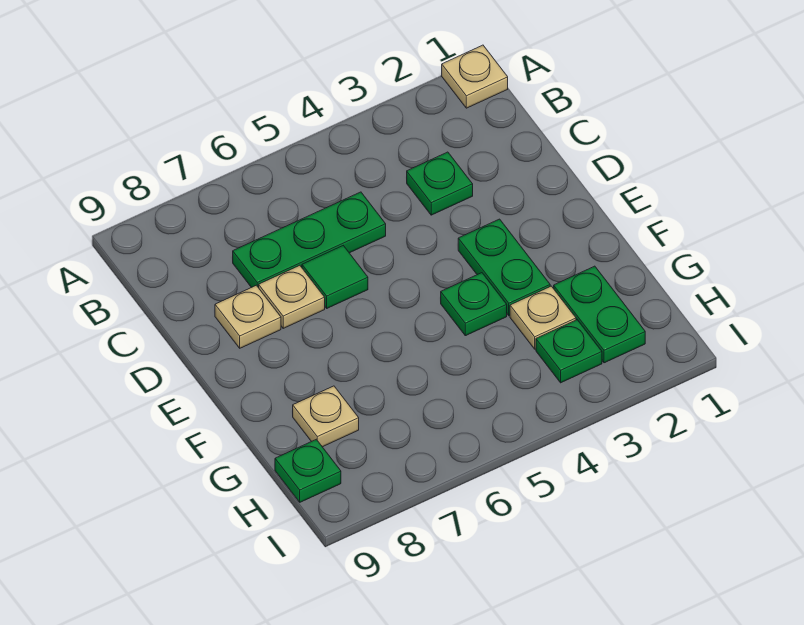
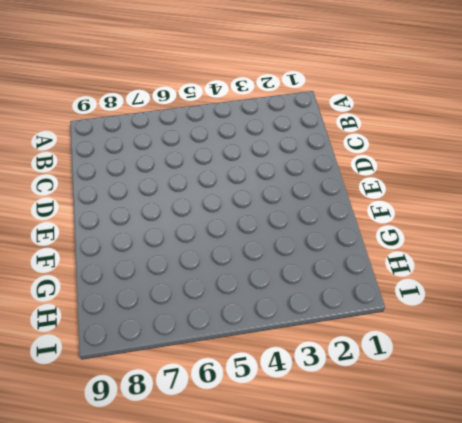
none -> tan 1x1 plate [442,45,508,108]
none -> green 1x1 plate [407,152,473,215]
none -> green 1x3 plate [233,192,386,288]

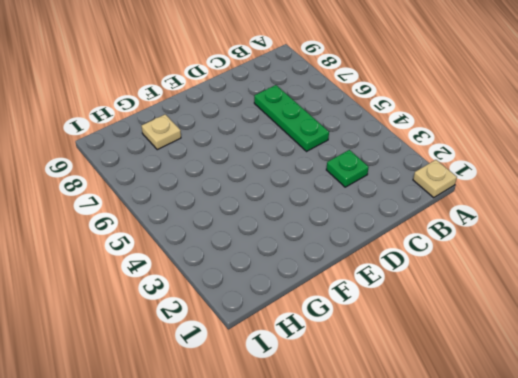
none -> green 1x1 tile [302,246,368,308]
none -> tan 1x1 plate [259,265,325,328]
none -> tan 1x1 plate [215,285,281,348]

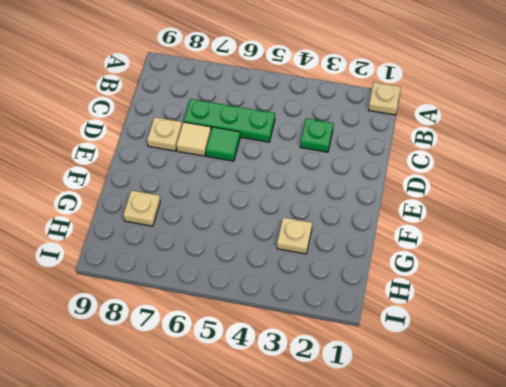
tan 1x1 tile [176,122,211,156] -> tan 1x1 plate [259,265,325,328]
none -> green 1x2 plate [458,219,550,316]
none -> green 1x1 plate [441,273,507,336]
none -> green 1x2 plate [554,266,645,363]

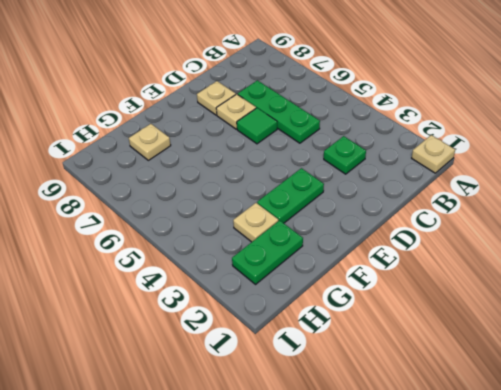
none -> green 1x1 plate [441,273,507,336]
none -> green 1x1 plate [536,320,602,383]
none -> green 1x1 plate [275,439,341,502]

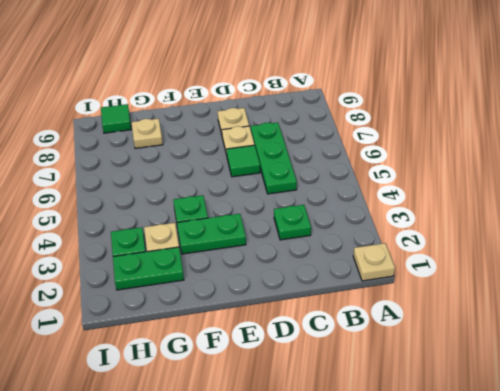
green 1x1 tile [101,104,131,133] -> green 1x1 plate [275,439,341,502]

